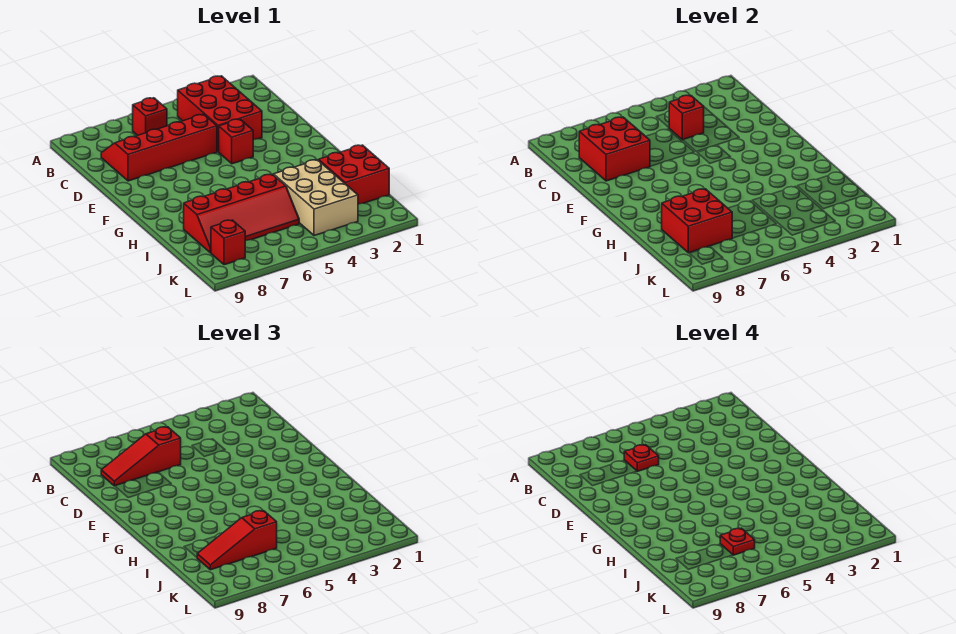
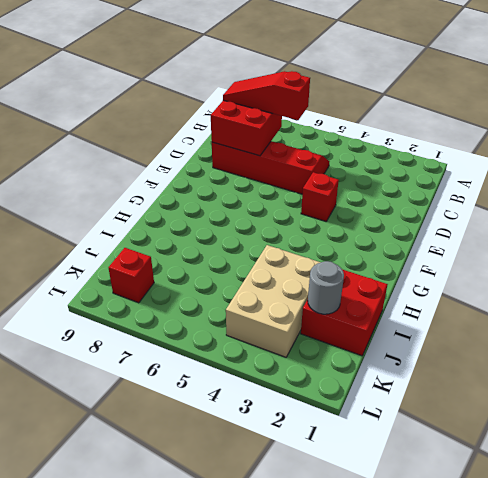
grey 1x1 round brick [308,261,344,314] -> none
none -> red 2x3 brick [178,76,262,152]
none -> red 1x1 brick [133,98,167,135]
none -> red 2x4 slope [184,174,299,253]

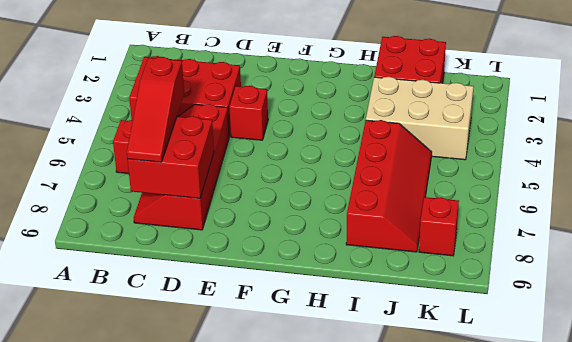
none -> red 1x1 brick [669,95,704,140]
none -> red 2x2 brick [662,189,732,253]
none -> red 1x3 slope [197,511,277,570]

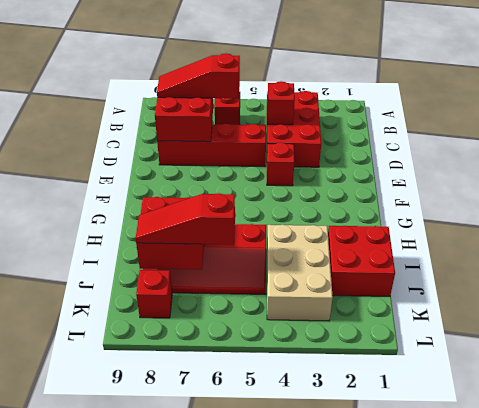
none -> red 1x1 plate [624,445,659,471]
none -> red 1x1 plate [720,528,755,555]

